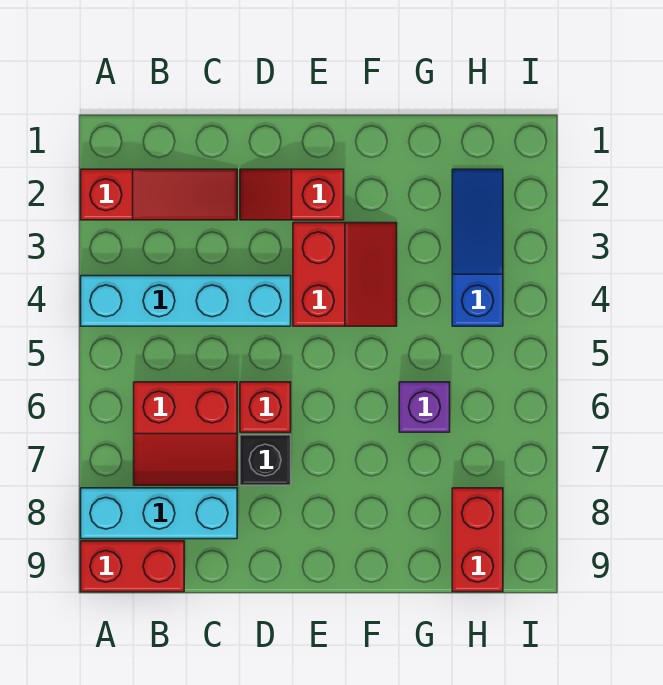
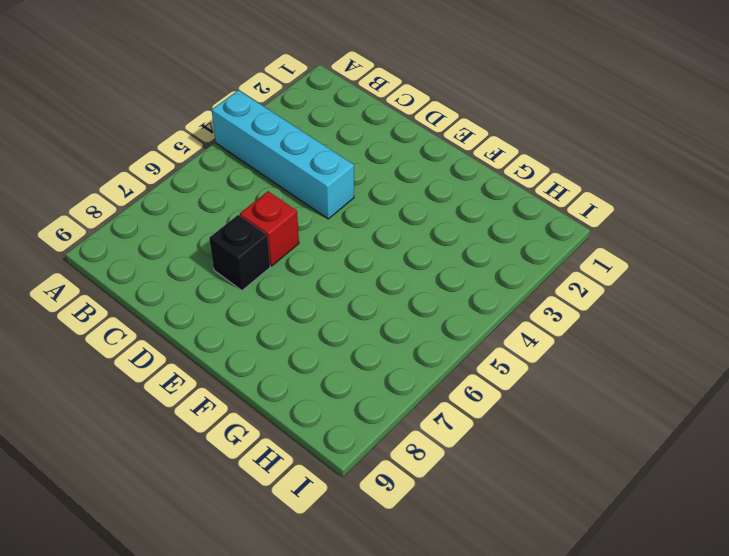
none -> red 1x3 slope [81,169,237,220]
none -> cyan 1x3 brick [81,488,237,539]
none -> red 1x2 brick [81,541,184,592]

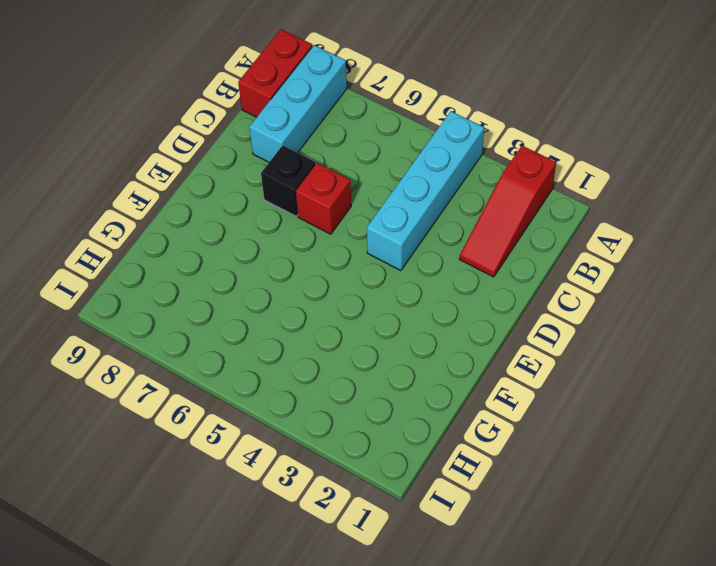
none -> red 2x2 slope [134,382,237,485]
none -> red 1x2 slope [240,169,344,220]
none -> red 2x2 slope [293,223,397,326]

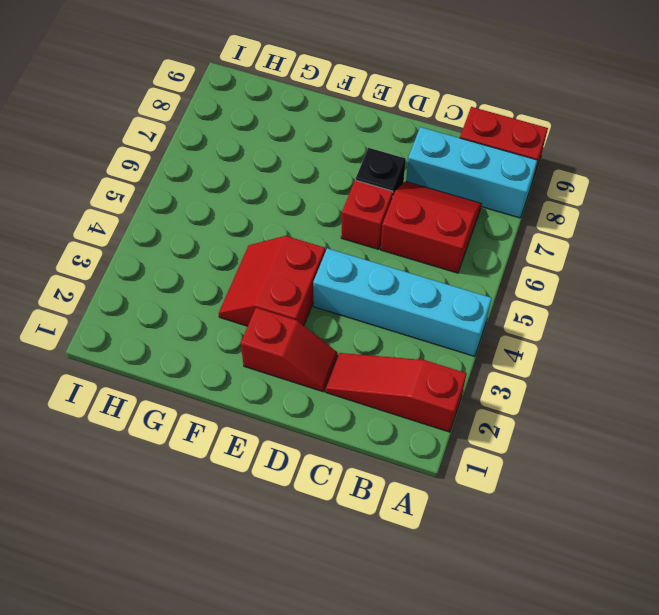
none -> purple 1x1 brick [399,382,450,432]
none -> blue 1x3 slope [452,169,503,326]
none -> red 1x2 brick [452,488,503,592]

